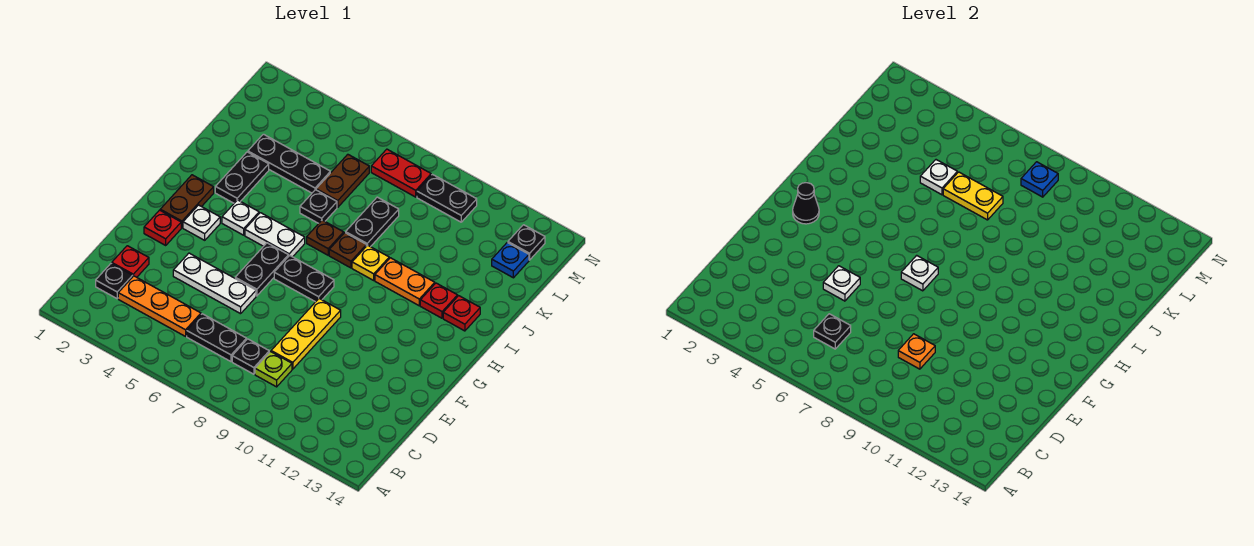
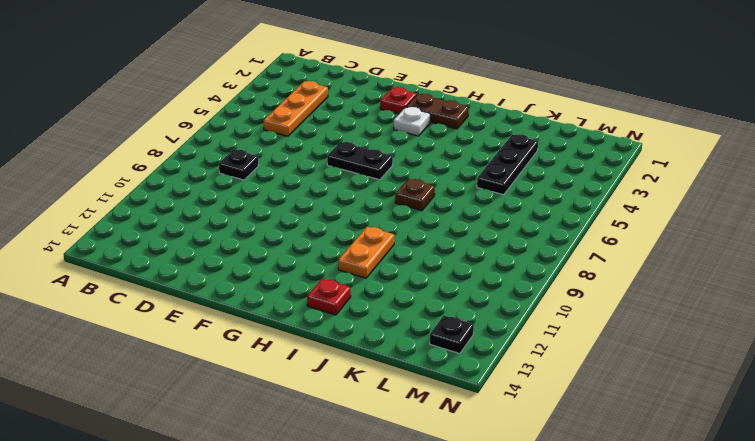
none -> black 1x1 plate [96,263,133,299]
none -> black 1x2 plate [187,314,247,362]
none -> lime 1x1 plate [255,352,292,387]
none -> red 1x1 plate [112,246,149,277]

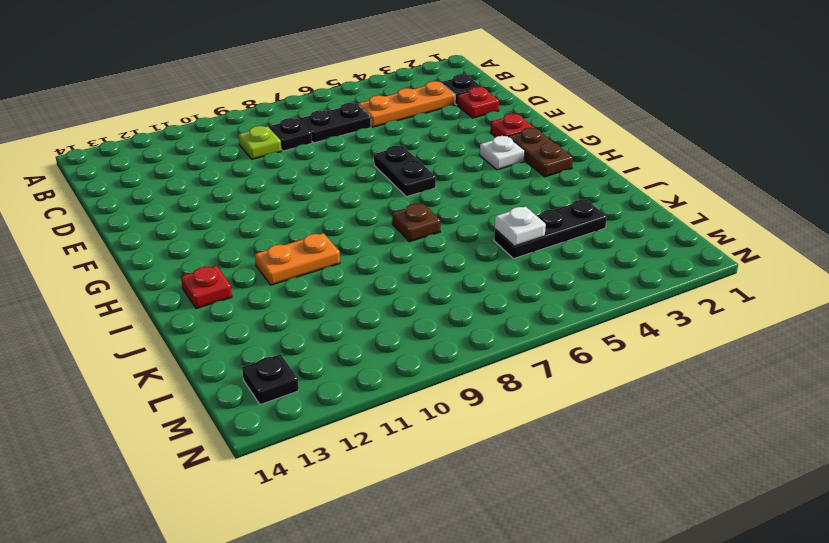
none -> yellow 1x3 plate [271,299,341,369]
none -> white 1x3 plate [173,253,256,314]
none -> black 1x2 plate [274,255,334,302]
none -> white 1x1 plate [222,200,259,235]

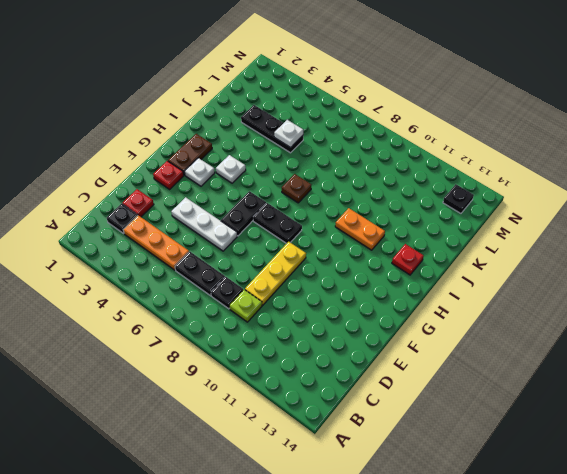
none -> white 1x2 plate [245,213,305,257]
none -> black 1x2 plate [215,152,269,203]
none -> brown 1x1 plate [329,233,366,268]
none -> yellow 1x1 plate [352,245,389,280]

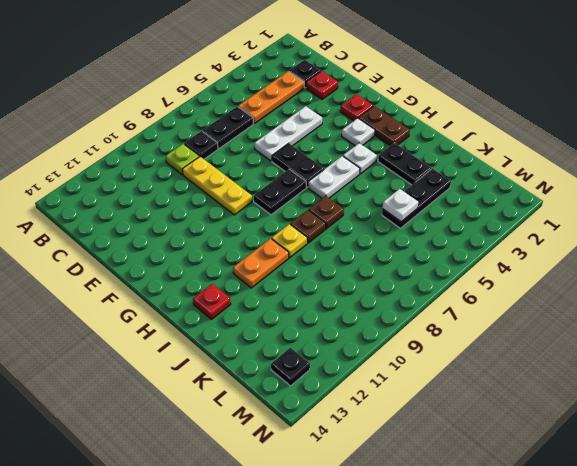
none -> red 1x1 plate [420,283,458,318]
none -> black 1x1 plate [300,190,337,223]
none -> black 1x2 plate [346,197,399,247]
none -> brown 1x2 plate [316,154,369,207]

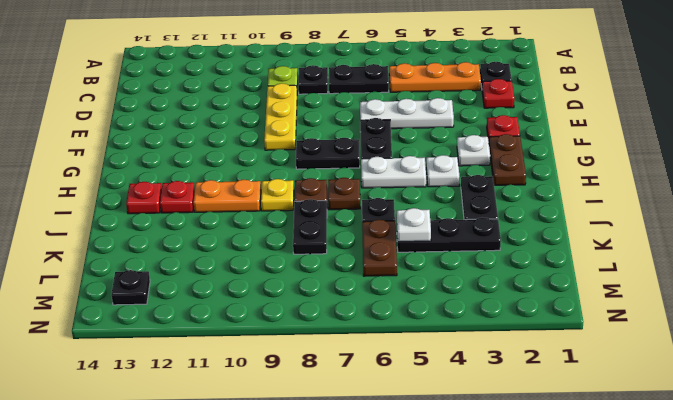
none -> blue 1x1 plate [492,242,529,278]
none -> red 1x2 plate [371,149,431,197]
none -> black 1x2 plate [417,174,477,222]
none -> black 1x1 plate [814,314,851,349]

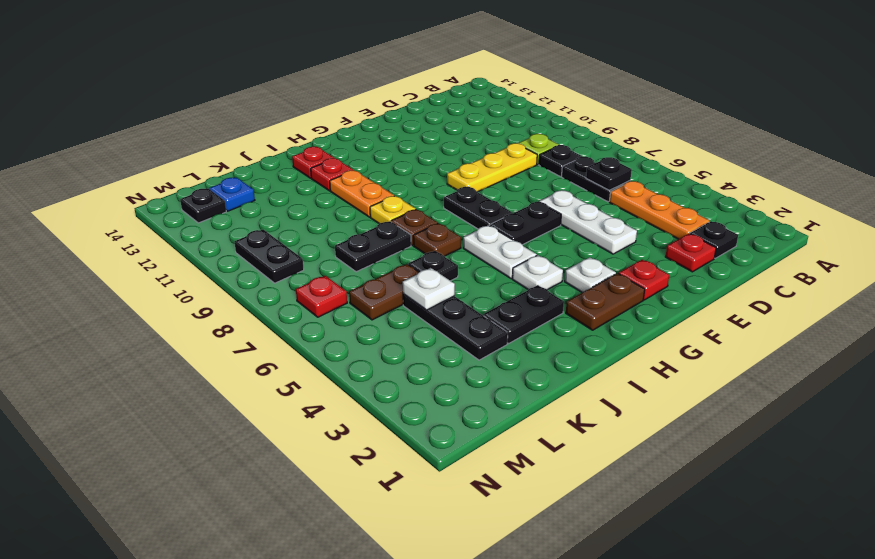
red 1x1 plate [296,276,347,317] -> red 1x2 plate [371,149,431,197]
none -> orange 1x1 plate [898,334,935,369]
none -> white 1x1 plate [823,266,860,301]
none -> black 1x1 cone [793,183,819,224]
none -> white 1x1 plate [901,255,938,291]

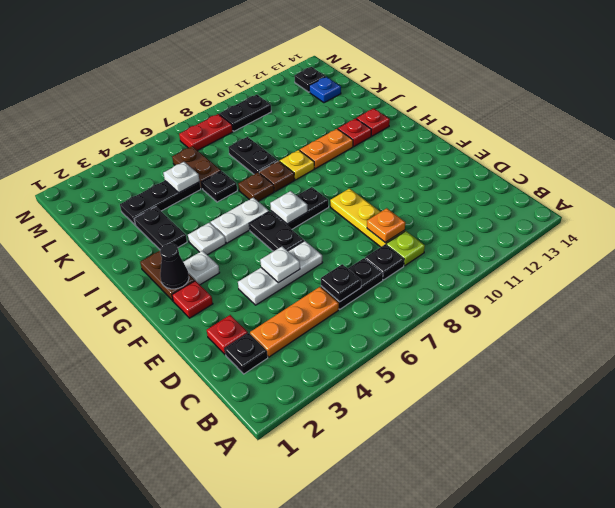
none -> yellow 1x2 plate [943,172,1003,220]
none -> blue 1x1 plate [1021,162,1058,197]

